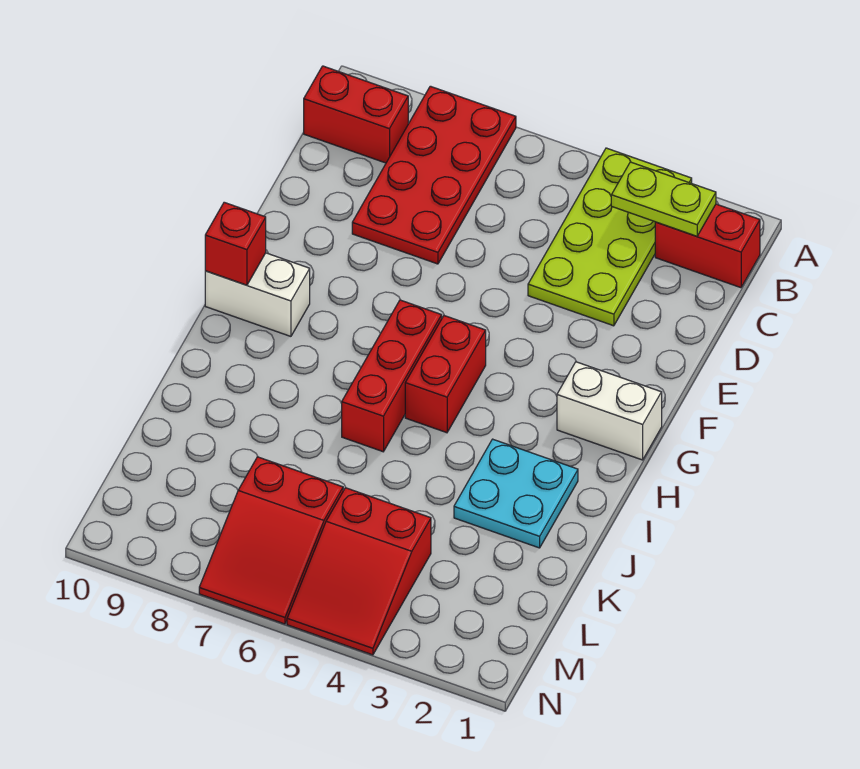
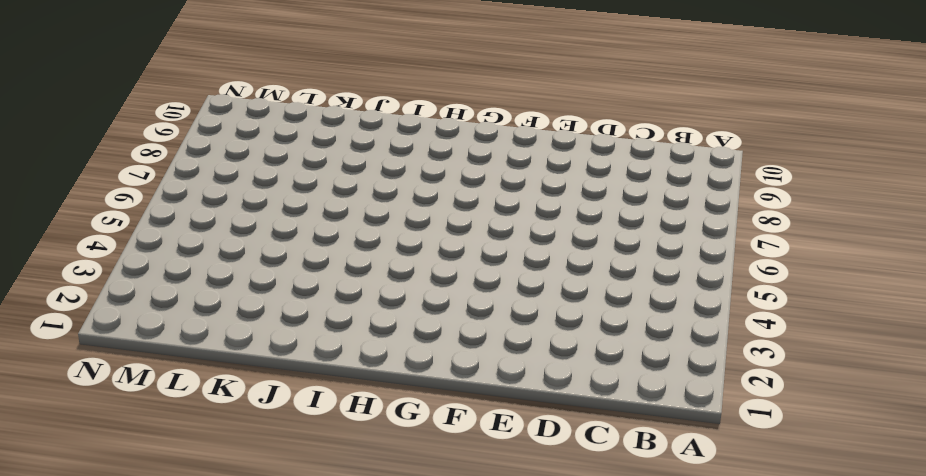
none -> lime 2x4 plate [528,148,692,326]
none -> red 2x4 plate [352,86,516,264]
none -> red 1x2 brick [655,204,760,288]

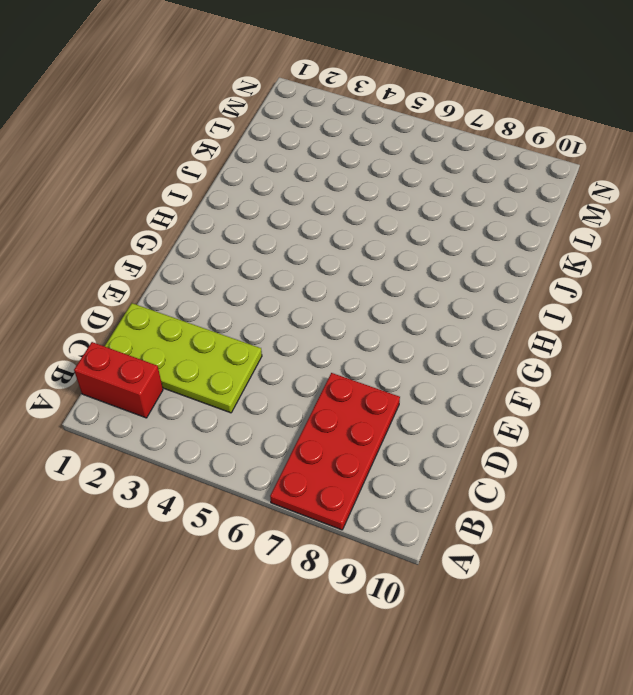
lime 2x4 plate [105,303,262,413] -> lime 2x4 plate turned to [528,148,692,326]
none -> red 1x2 brick [304,66,408,163]
none -> white 1x2 brick [557,362,662,460]
none -> red 1x2 brick [405,316,486,433]

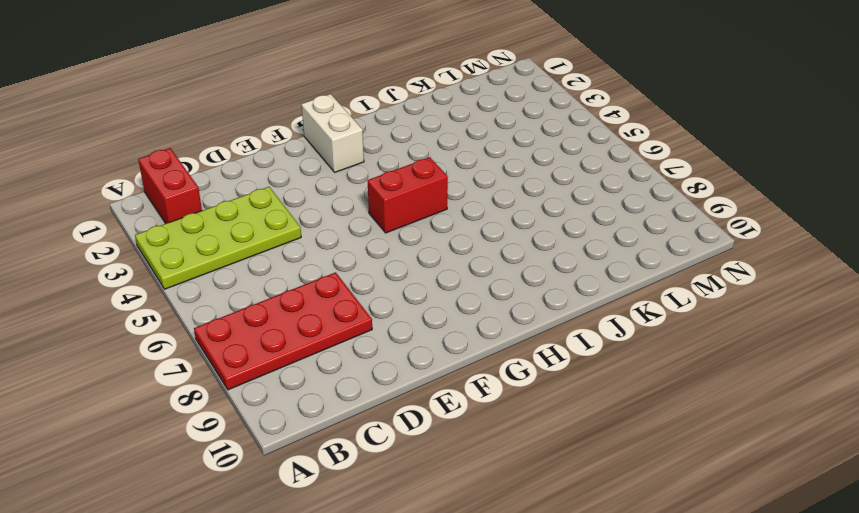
none -> red 1x2 brick [304,66,408,163]
none -> red 1x3 brick [342,300,442,452]
none -> white 1x2 brick [205,253,310,336]

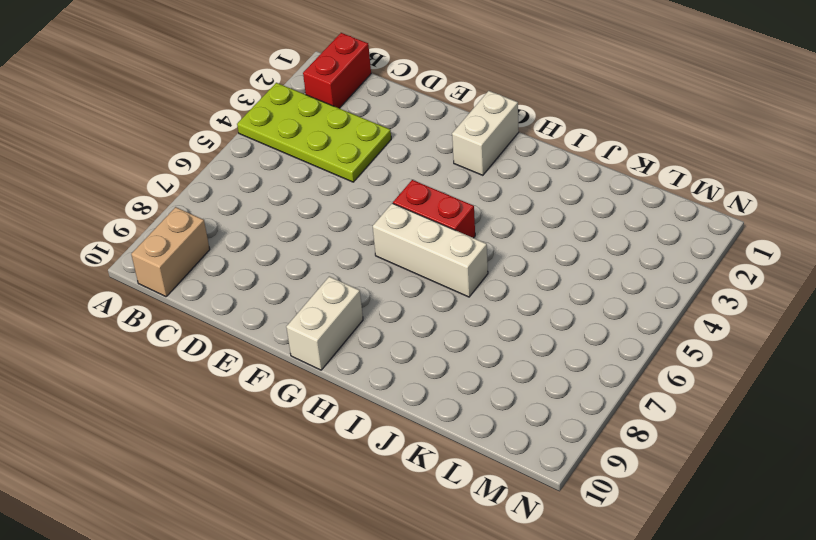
tan 1x2 brick [131,207,210,297] -> red 1x2 brick [304,66,408,163]
white 1x3 brick [373,203,488,297] -> red 1x3 brick [342,300,442,452]
none -> red 2x4 plate [352,86,516,264]
none -> cyan 2x2 plate [454,439,578,548]
none -> red 2x3 slope [287,488,431,655]

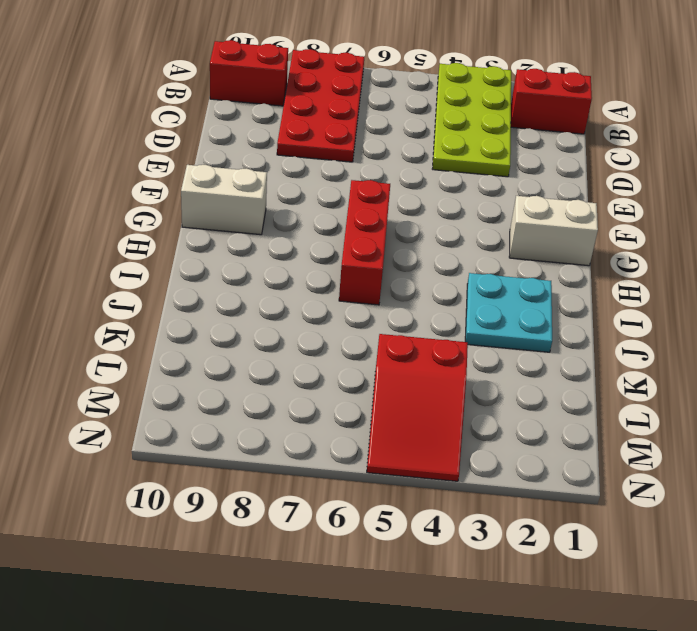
none -> red 1x2 brick [405,316,486,433]
none -> red 2x3 slope [199,457,343,624]
none -> lime 1x2 plate [611,162,716,236]

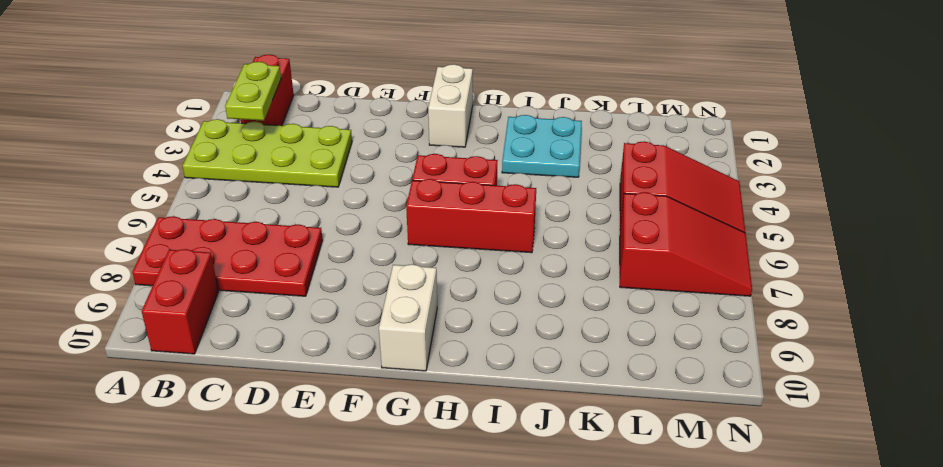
none -> red 1x1 brick [205,202,266,285]

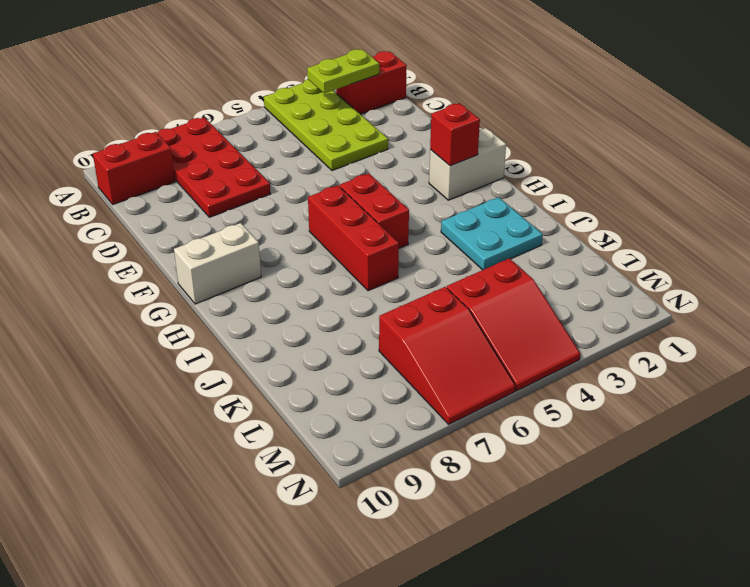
red 1x1 brick [430,103,480,166] -> red 1x1 brick moved to [205,202,266,285]

